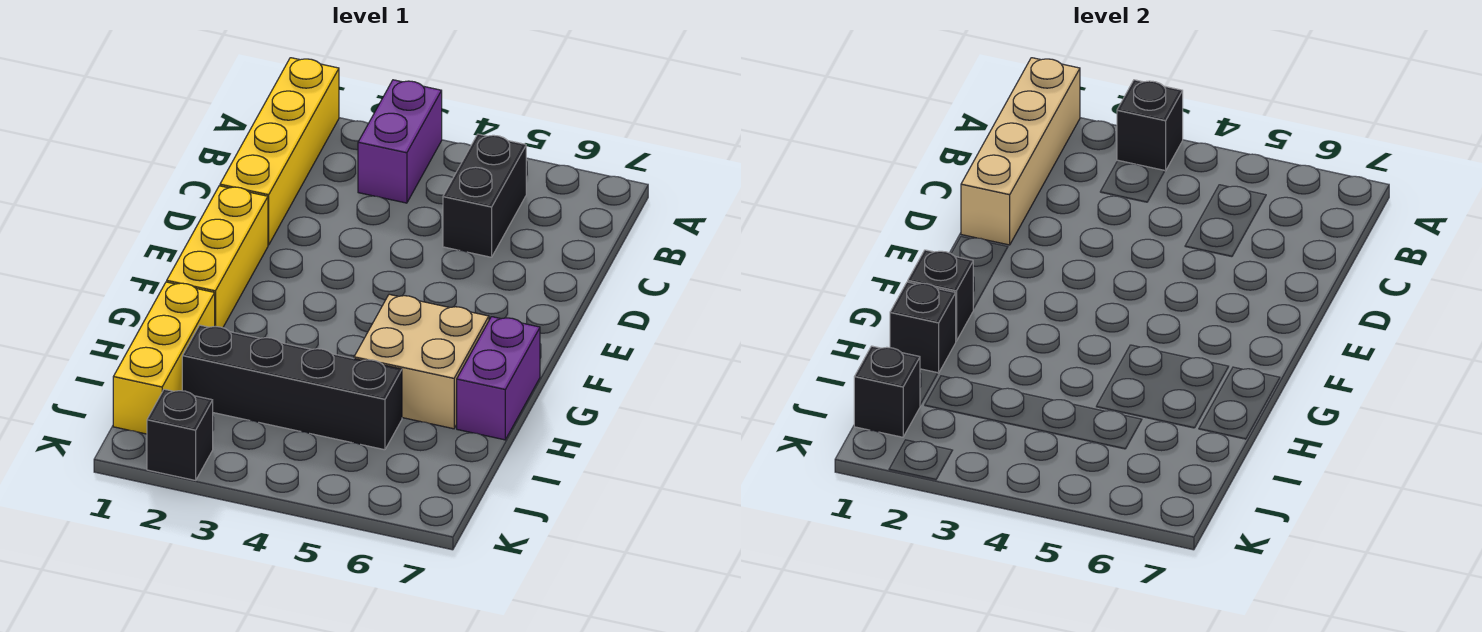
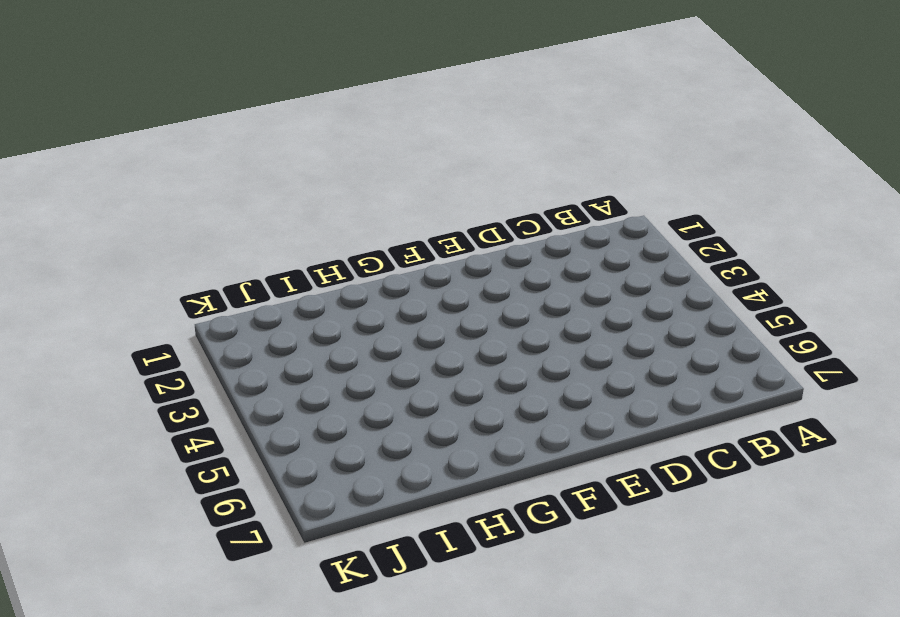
none -> yellow 1x4 brick [220,58,339,245]
none -> purple 1x2 brick [358,80,442,203]
none -> black 1x2 brick [443,134,526,257]

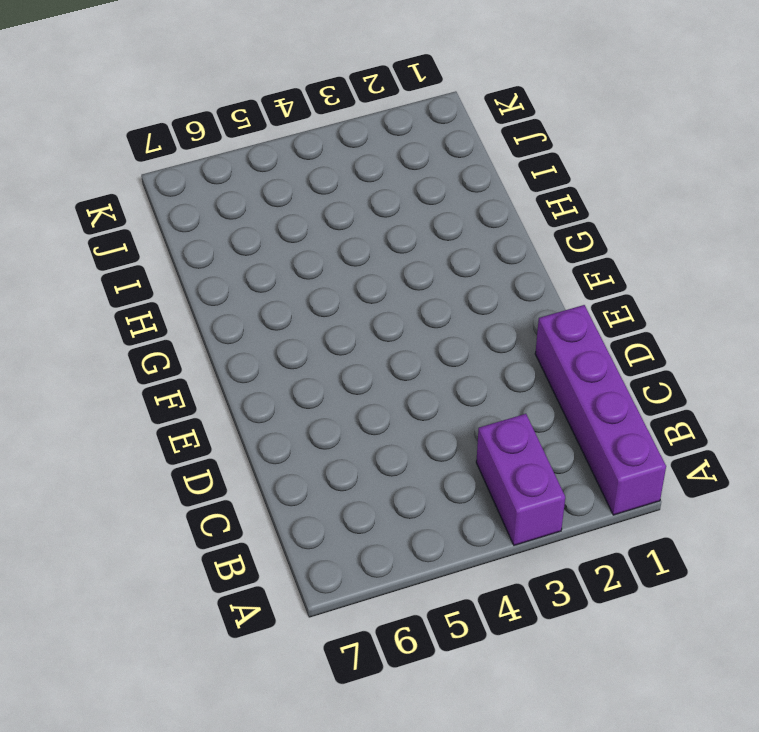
purple 1x4 brick [535,305,666,515] -> yellow 1x4 brick [220,58,339,245]
none -> black 1x2 brick [443,134,526,257]
none -> yellow 1x3 brick [167,186,268,328]
none -> tan 2x2 brick [354,294,489,429]

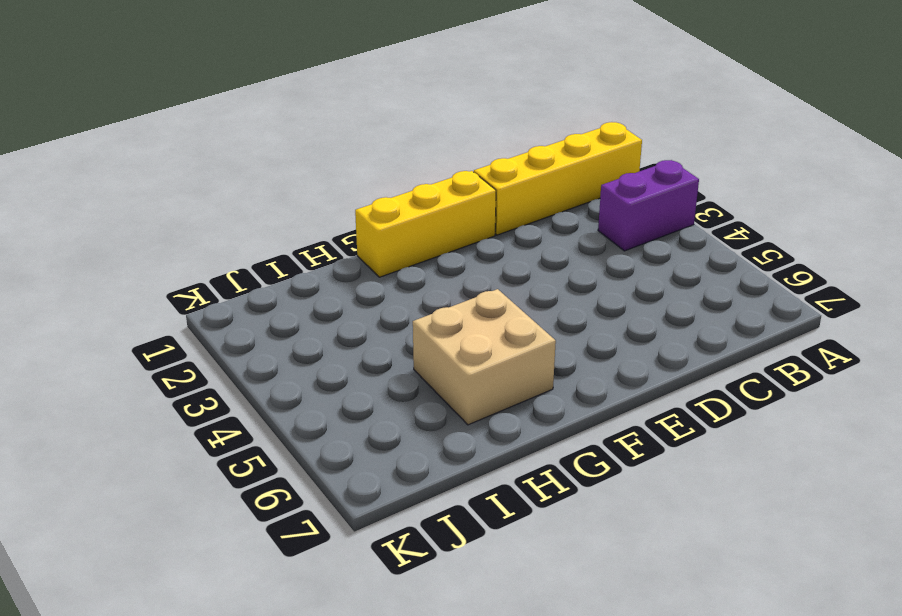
none -> black 1x2 brick [443,134,526,257]
none -> purple 1x2 brick [457,317,540,440]
none -> yellow 1x3 brick [113,282,215,434]

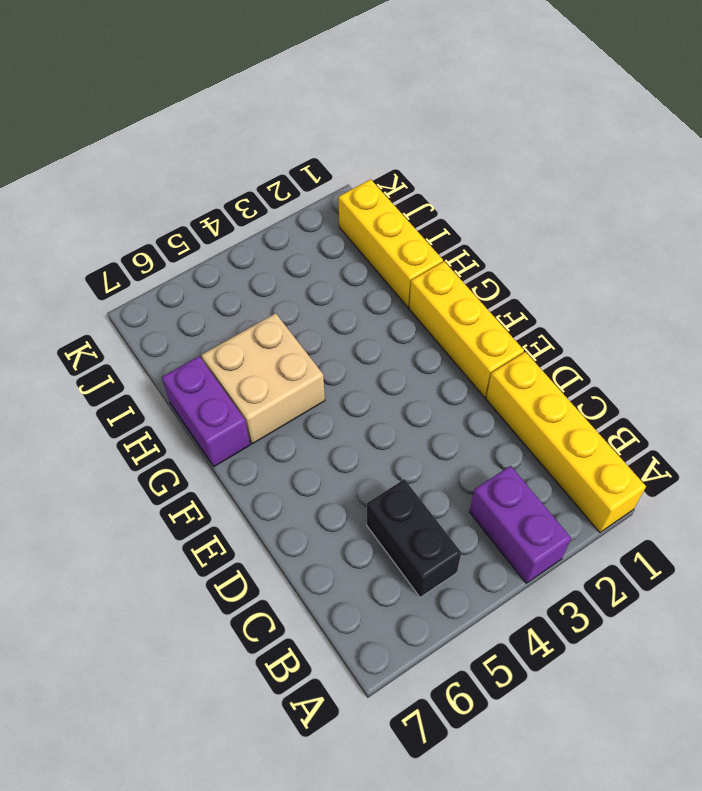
none -> black 1x4 brick [182,325,402,450]
none -> black 1x1 brick [147,389,213,480]
none -> tan 1x4 brick [961,58,1080,245]

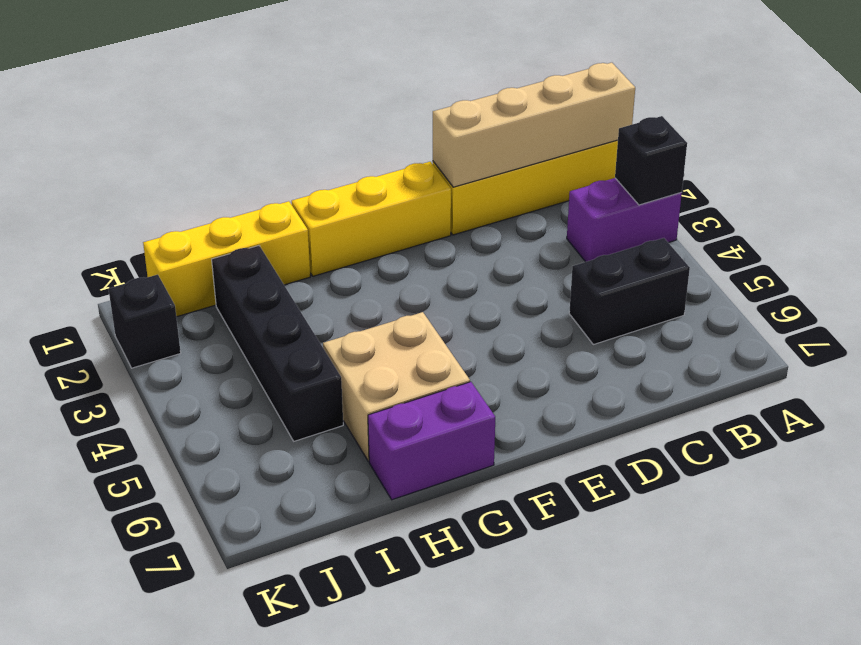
none -> black 1x1 brick [908,250,974,341]
none -> black 1x1 brick [890,282,956,373]
none -> black 1x1 brick [854,346,920,437]

